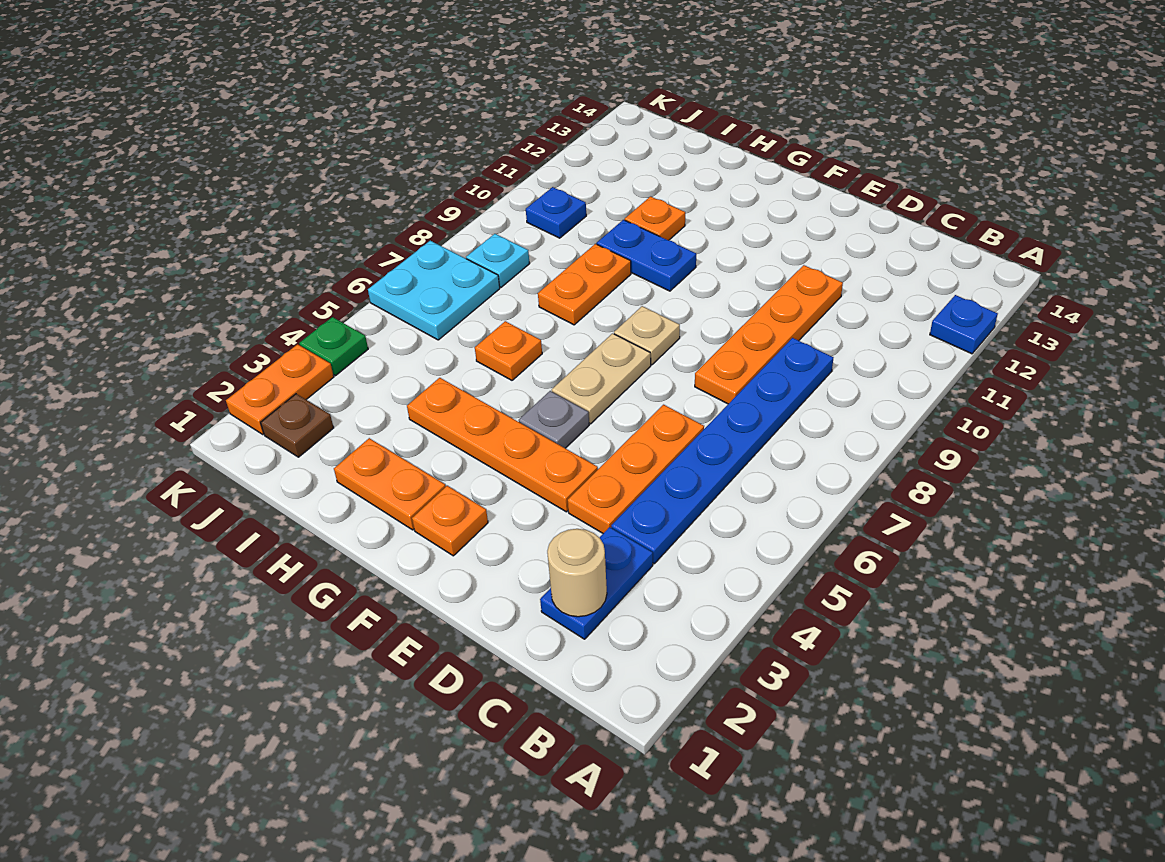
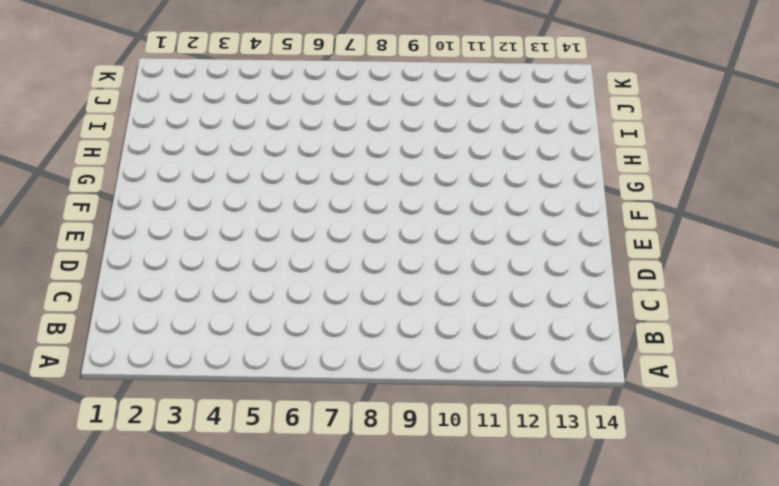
none -> blue 1x1 plate [930,295,998,354]
none -> blue 1x2 plate [540,527,653,639]
none -> blue 1x6 plate [611,338,833,563]

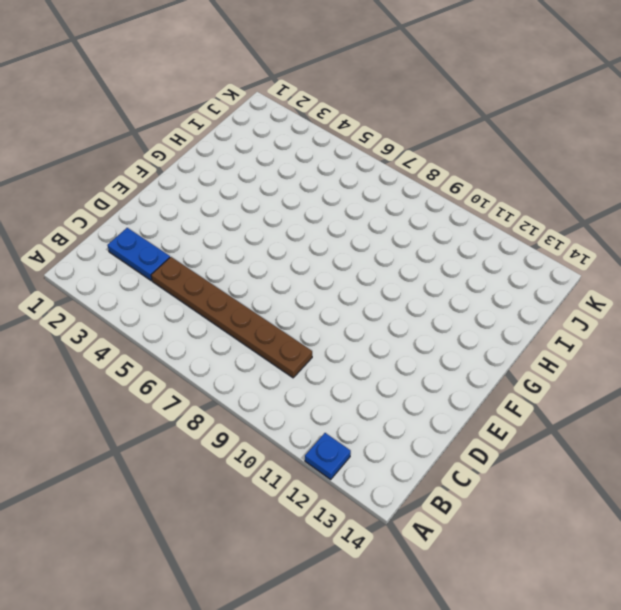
brown 1x6 plate [151,257,312,378] -> blue 1x6 plate [611,338,833,563]
none -> orange 1x3 plate [568,405,704,533]
none -> orange 1x4 plate [695,265,843,404]
none -> orange 1x4 plate [407,378,598,512]

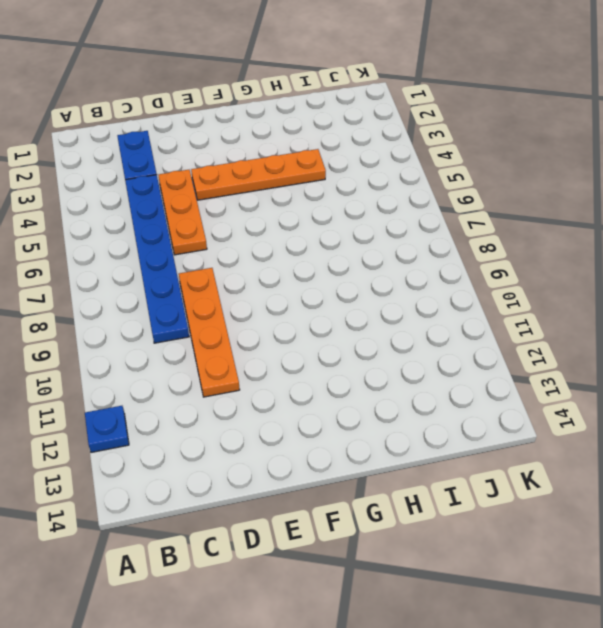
none -> orange 1x1 plate [412,486,488,556]
none -> grey 1x1 plate [519,391,589,448]
none -> tan 1x2 plate [552,333,651,424]

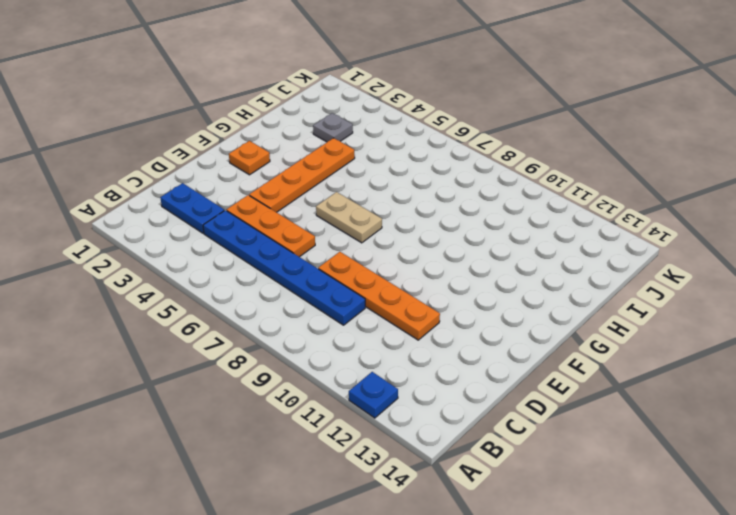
grey 1x1 plate [313,113,353,142] -> grey 1x1 plate moved to [519,391,589,448]
none -> tan 1x1 plate [614,306,680,365]
none -> orange 1x2 plate [334,438,446,530]
none -> blue 1x2 plate [597,220,696,291]

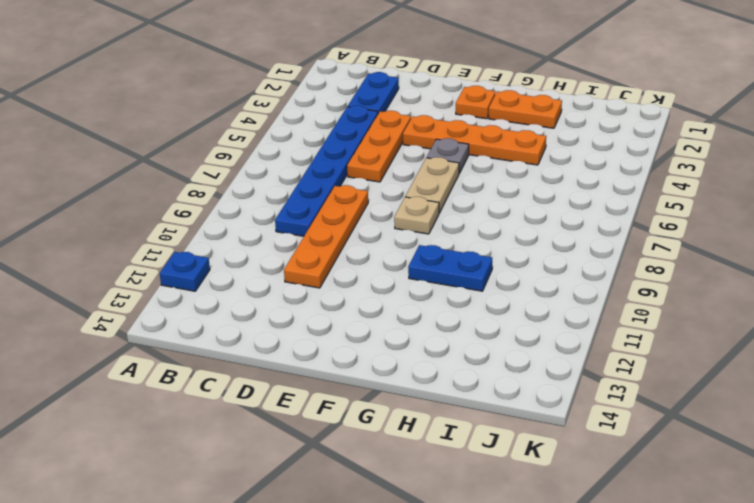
none -> orange 1x1 plate [475,321,542,380]
none -> orange 1x2 plate [538,244,631,325]
none -> orange 1x1 plate [625,197,685,240]

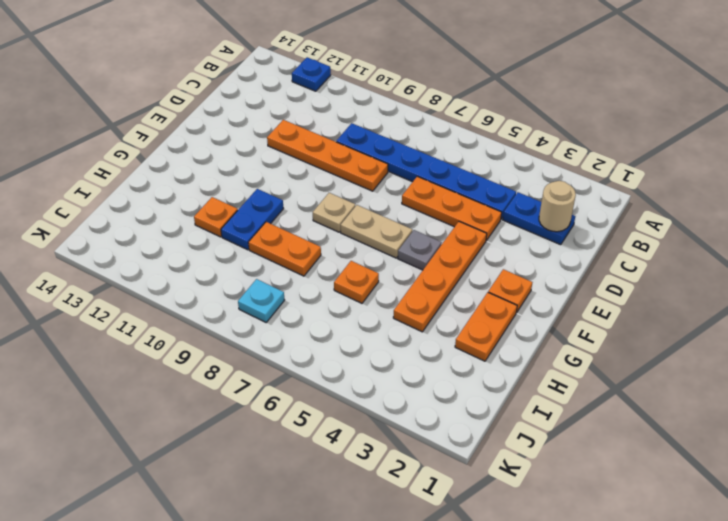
none -> brown 1x1 plate [261,394,334,457]
none -> cyan 2x2 plate [368,241,500,340]
none -> blue 1x1 plate [526,187,586,238]

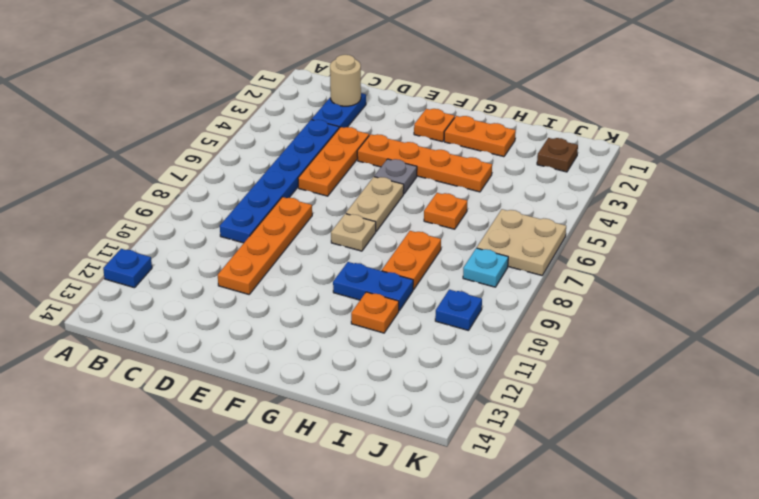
tan 2x2 plate [477,209,566,275] -> cyan 2x2 plate [368,241,500,340]
none -> orange 1x2 plate [226,344,334,435]
none -> green 1x1 plate [299,317,368,376]

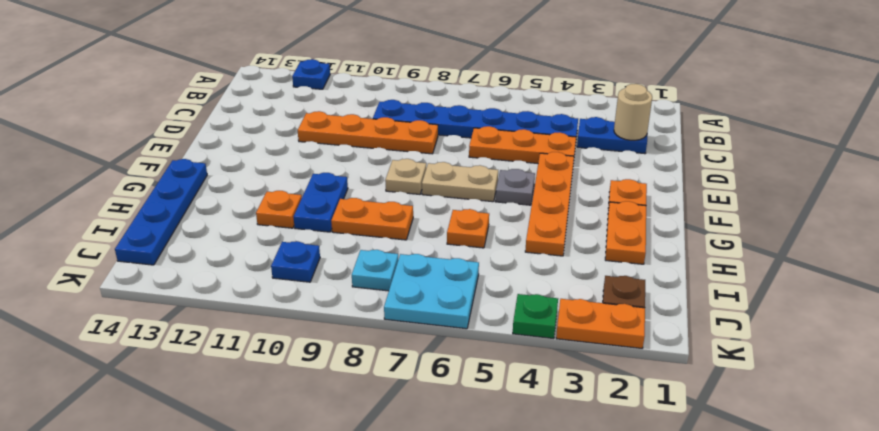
blue 1x4 plate [115,159,207,265] -> none

